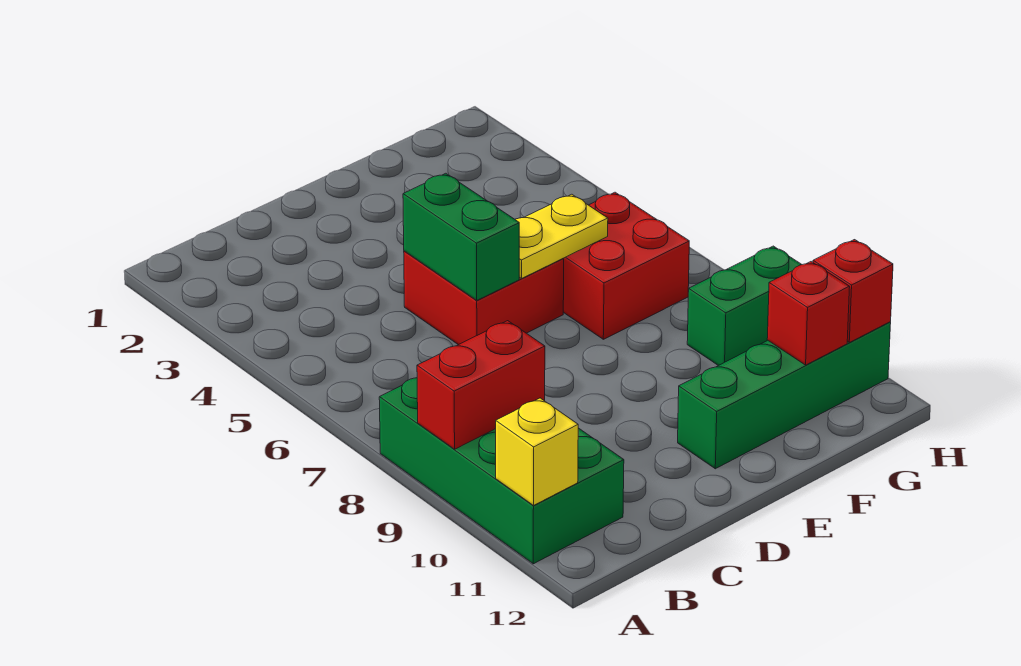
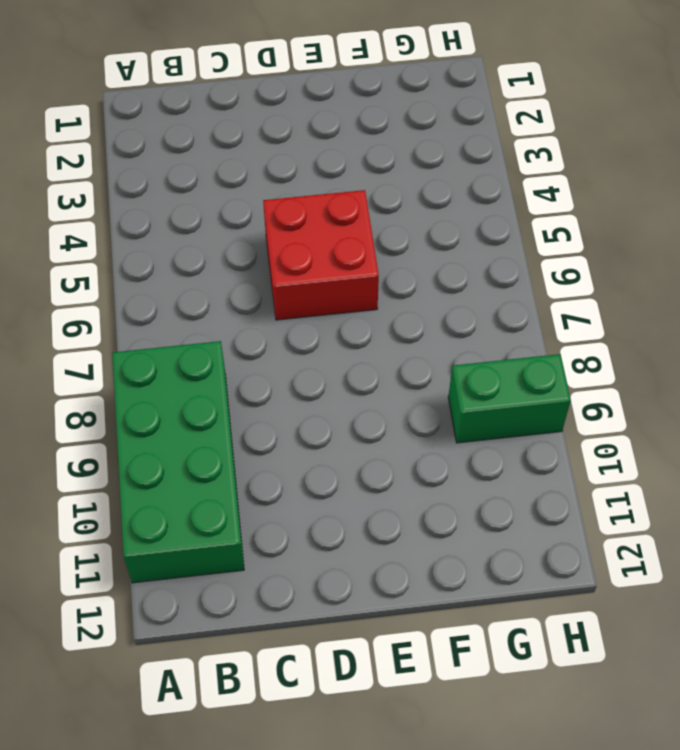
none -> green 1x4 brick [678,322,891,469]
none -> red 2x2 brick [563,192,689,339]

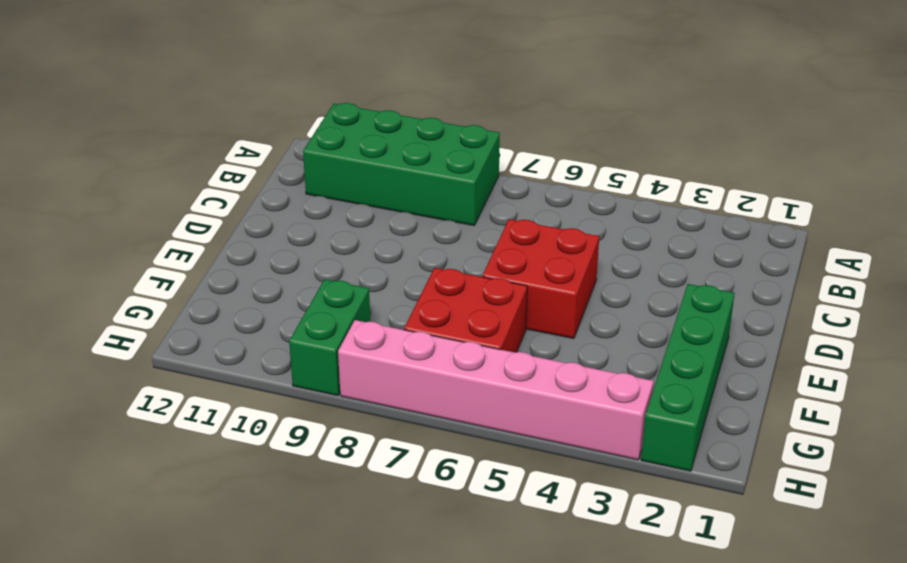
green 1x4 brick [641,284,735,471] -> green 1x4 brick moved to [678,322,891,469]
pink 1x6 brick [338,320,654,460] -> none
none -> red 1x2 brick [417,321,545,449]
none -> yellow 1x1 brick [496,398,578,505]

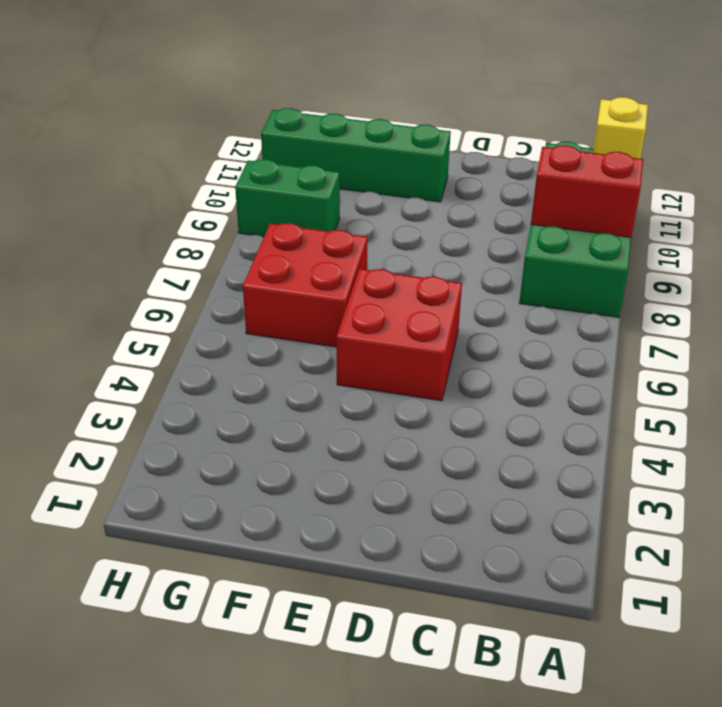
none -> green 1x2 brick [403,173,519,300]
none -> yellow 1x2 plate [515,194,608,278]

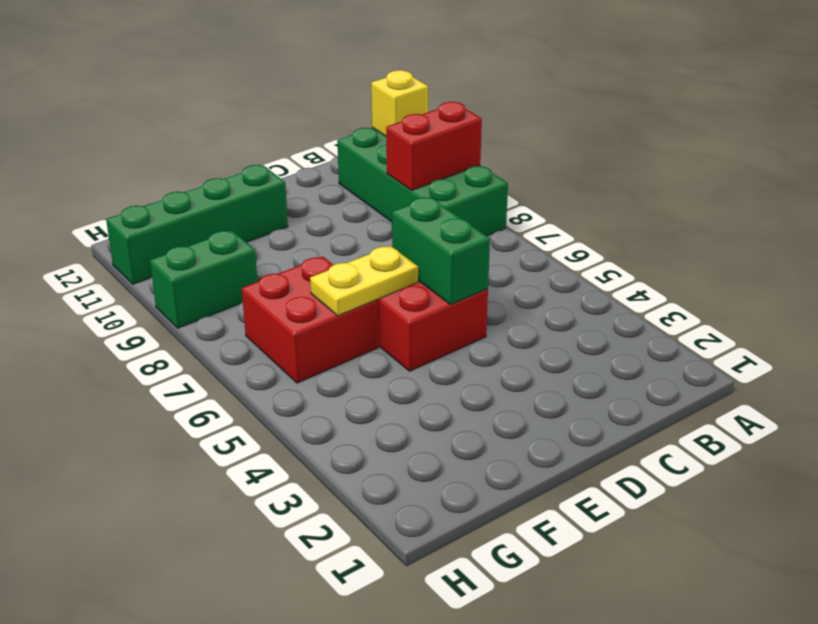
none -> red 1x1 brick [767,262,850,365]
none -> red 1x1 brick [813,240,893,342]

